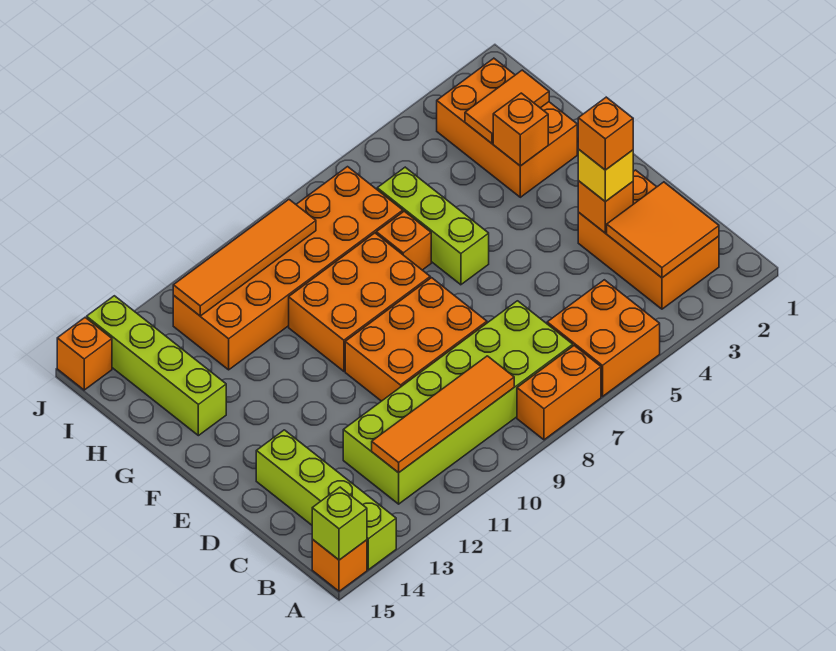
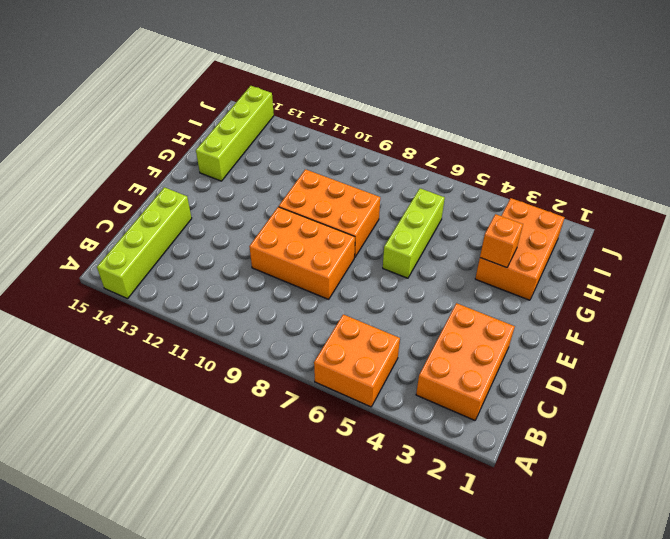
none -> orange 1x2 brick [517,346,601,440]
none -> orange 1x1 brick [312,539,367,591]
none -> lime 2x6 brick [343,301,573,504]

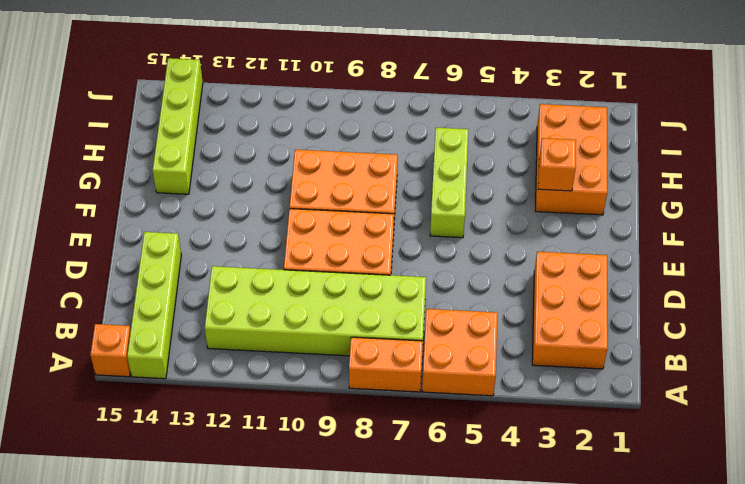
none -> orange 1x1 brick [376,211,431,270]
none -> orange 2x6 brick [173,167,403,370]
none -> orange 1x1 brick [57,318,112,390]

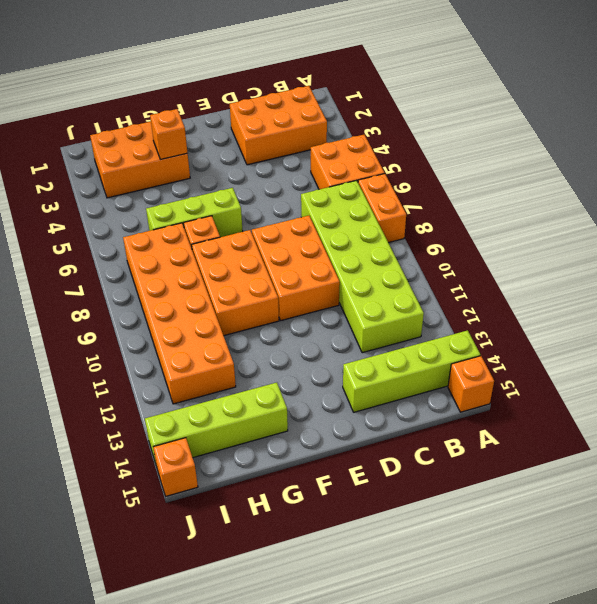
none -> lime 1x1 brick [312,487,367,560]
none -> orange 2x2 tile [607,182,719,278]
none -> orange 1x4 tile [372,356,514,473]

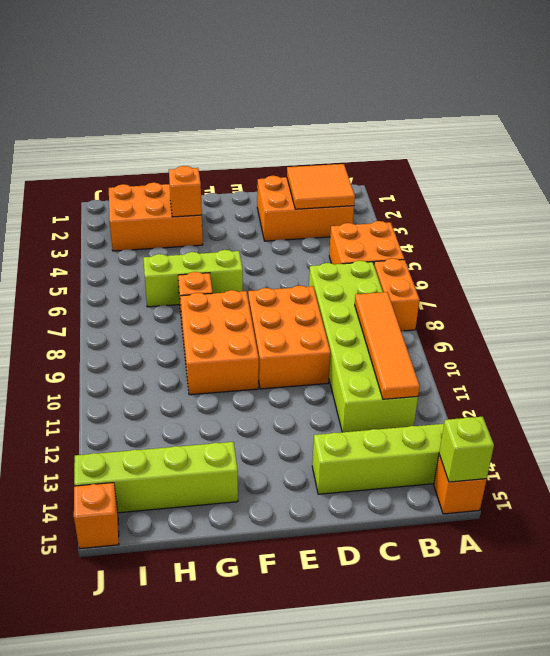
none -> orange 2x6 brick [173,167,403,370]
none -> orange 1x1 brick [578,181,633,233]
none -> orange 1x2 tile [465,70,549,143]

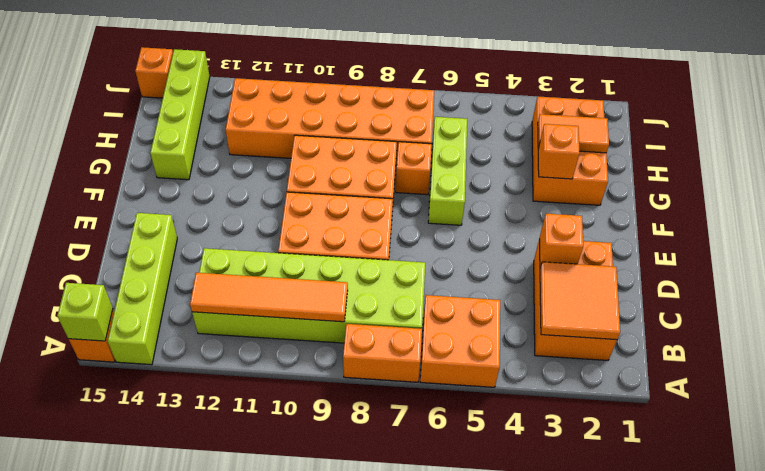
none -> orange 1x4 tile [173,200,316,316]
none -> yellow 1x1 brick [578,149,633,202]
none -> orange 1x1 brick [578,97,633,170]

